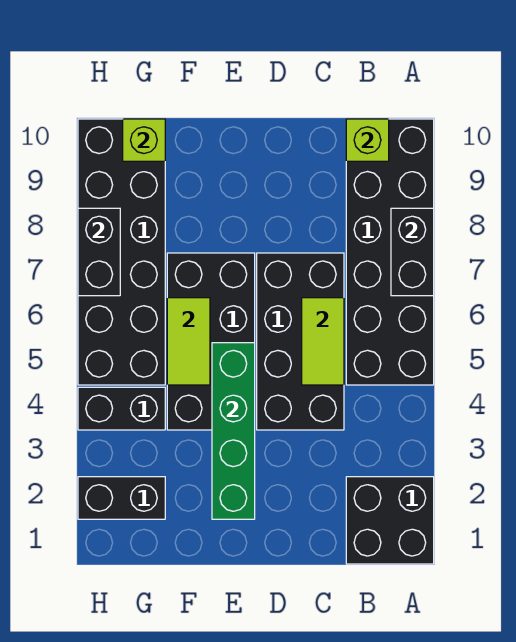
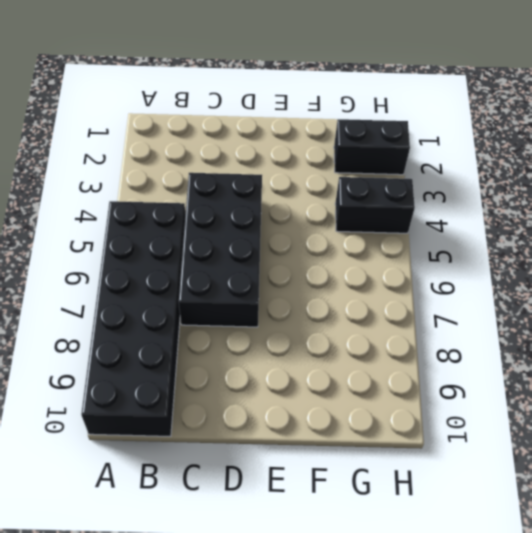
none -> black 2x2 brick [346,477,434,564]
none -> black 2x4 brick [167,253,255,430]
none -> black 2x6 brick [78,119,165,385]

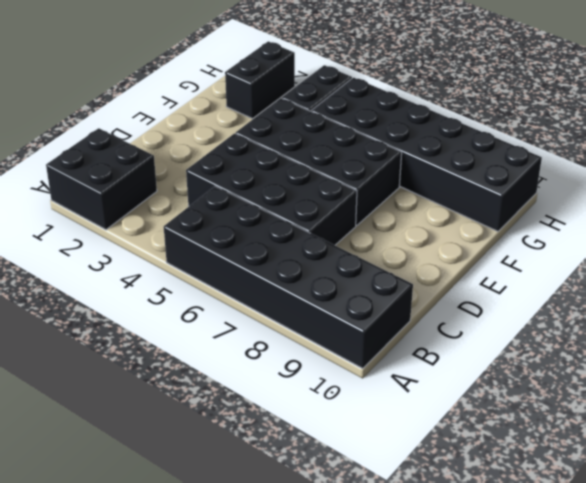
none -> black 1x2 brick [391,208,434,296]
none -> lime 1x1 brick [346,119,389,161]
none -> lime 1x2 tile [302,298,344,385]

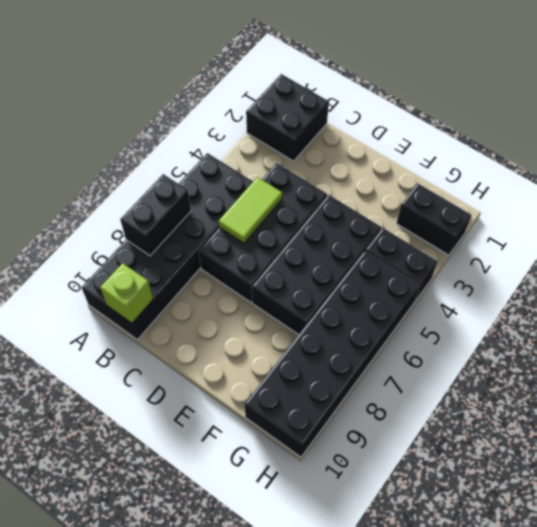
none -> green 1x4 brick [212,343,255,519]
none -> lime 1x2 tile [167,298,210,385]
none -> lime 1x1 brick [123,119,165,161]

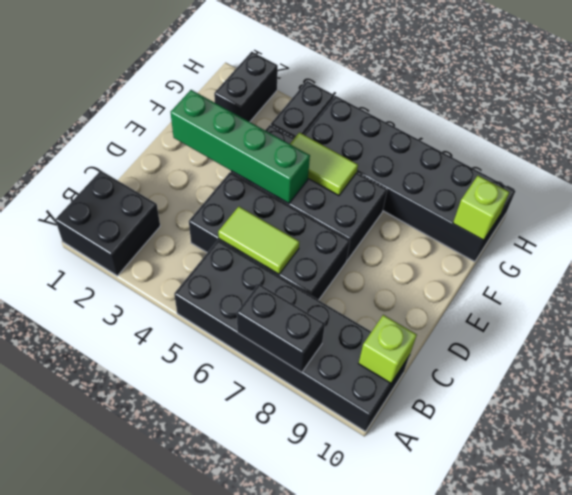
none -> black 1x2 brick [78,208,120,296]

